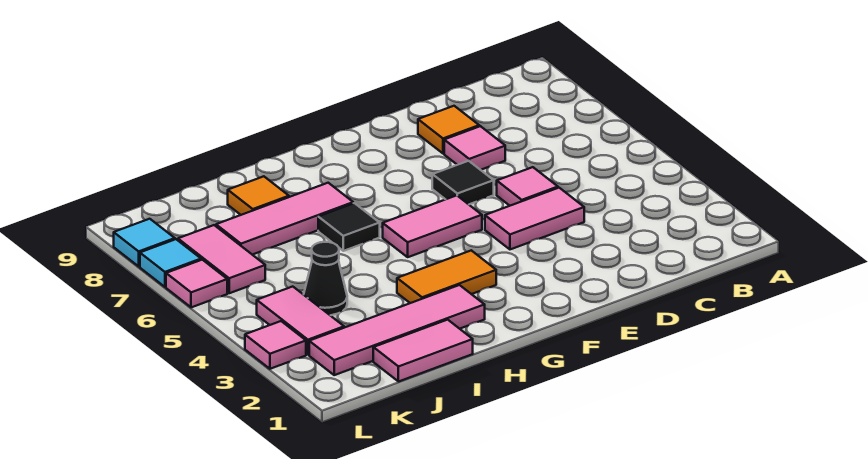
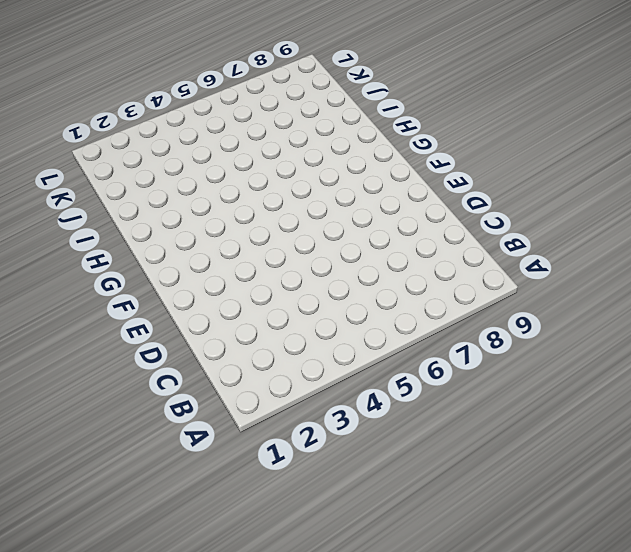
none -> pink 1x2 tile [485,188,584,249]
none -> pink 1x1 tile [497,167,558,206]
none -> pink 1x1 tile [444,126,505,170]

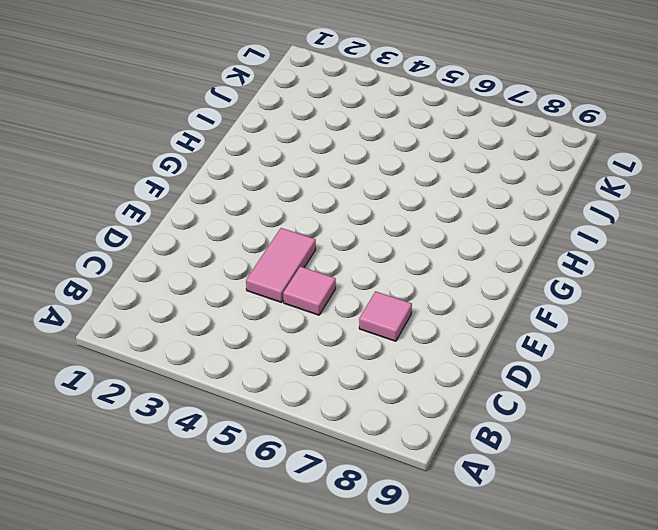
none -> orange 1x1 tile [418,106,479,154]
none -> black 1x1 tile [432,161,494,204]
none -> pink 1x2 tile [383,195,482,257]

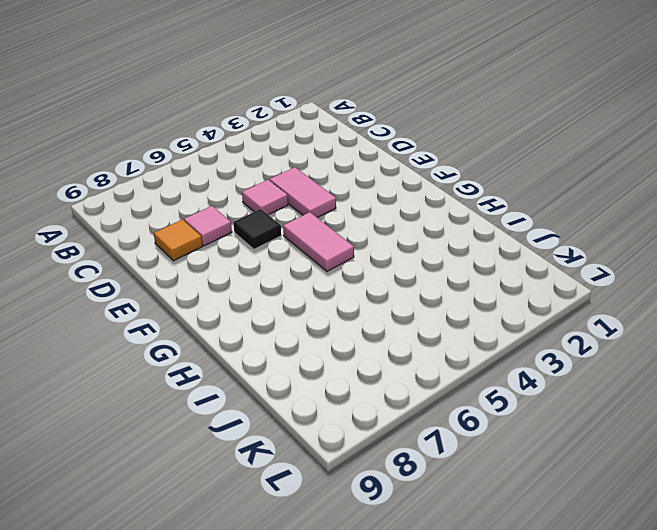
none -> orange 1x2 tile [397,250,496,303]
none -> pink 1x4 tile [309,285,485,375]
none -> black 1x1 tile [318,203,380,251]

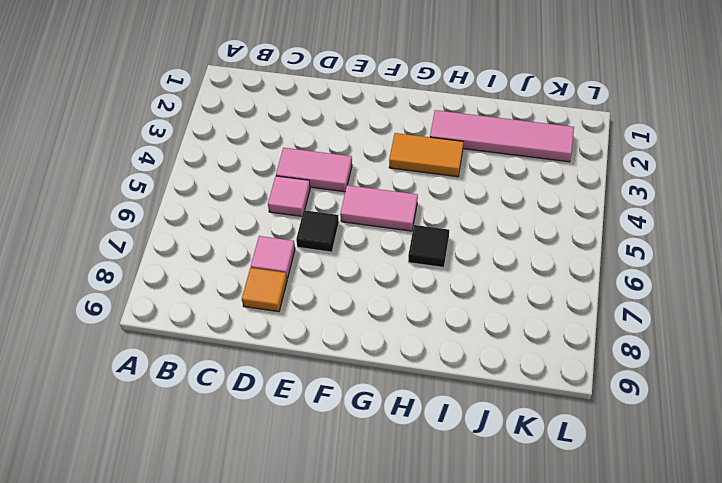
none -> pink 1x3 tile [216,183,353,255]
none -> pink 1x2 tile [373,320,473,382]
none -> orange 1x1 tile [228,176,289,215]

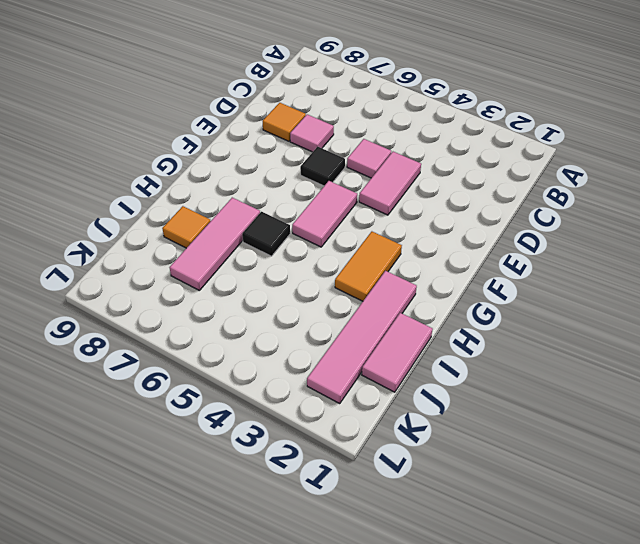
none -> black 1x1 cone [304,242,347,315]
none -> pink 1x2 tile [257,287,344,355]
none -> pink 1x2 tile [178,225,265,293]

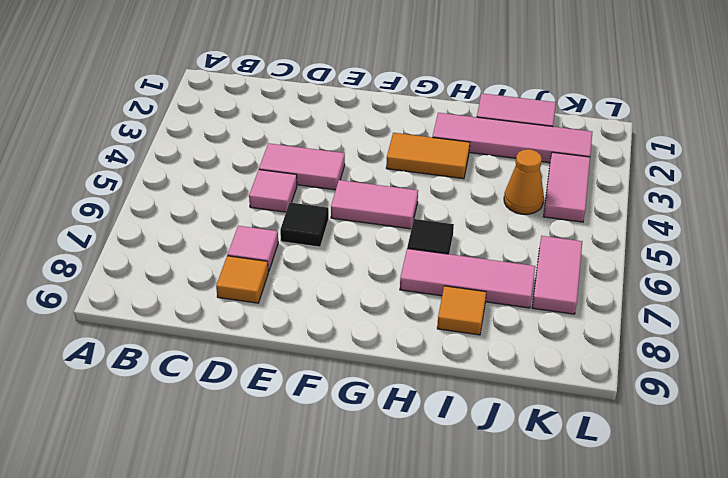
orange 1x1 cone [504,149,544,214] -> black 1x1 cone [304,242,347,315]
none -> pink 1x1 tile [245,321,306,369]
none -> pink 1x1 tile [166,260,227,307]
none -> cyan 1x1 tile [140,239,201,287]

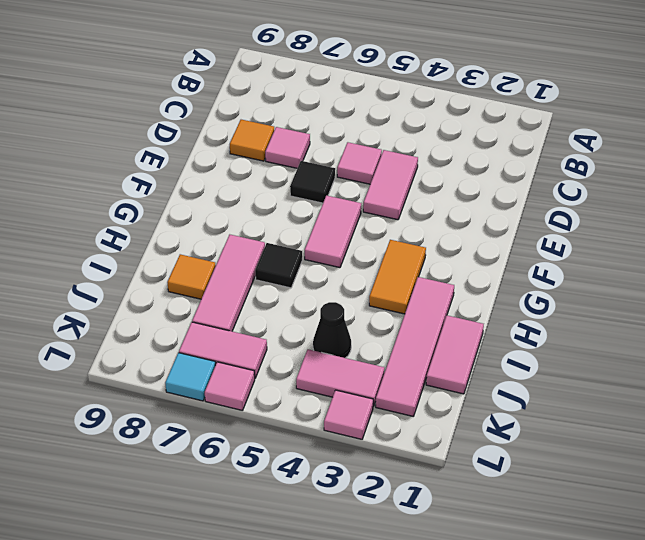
none -> cyan 1x1 tile [114,219,175,266]

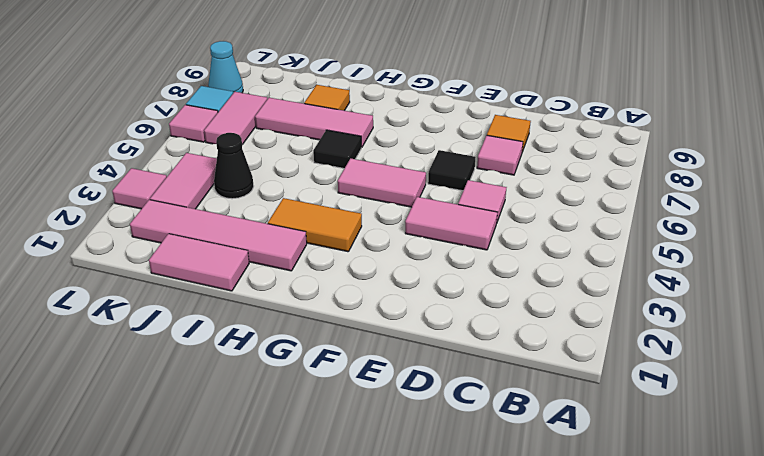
cyan 1x1 cone [208,41,243,93] -> cyan 1x1 tile [114,219,175,266]

